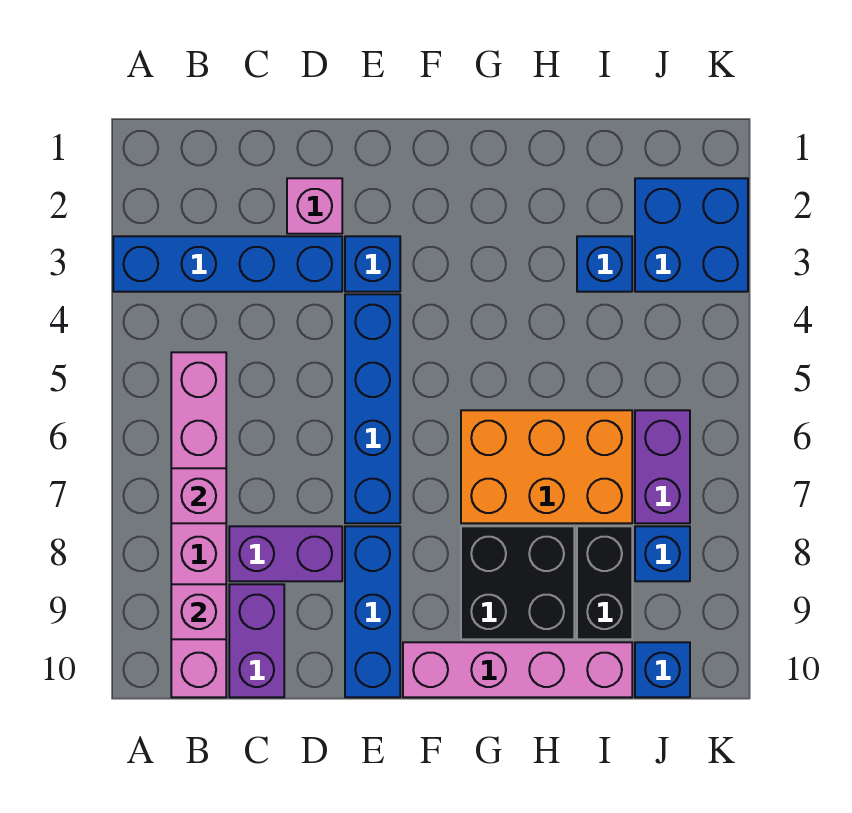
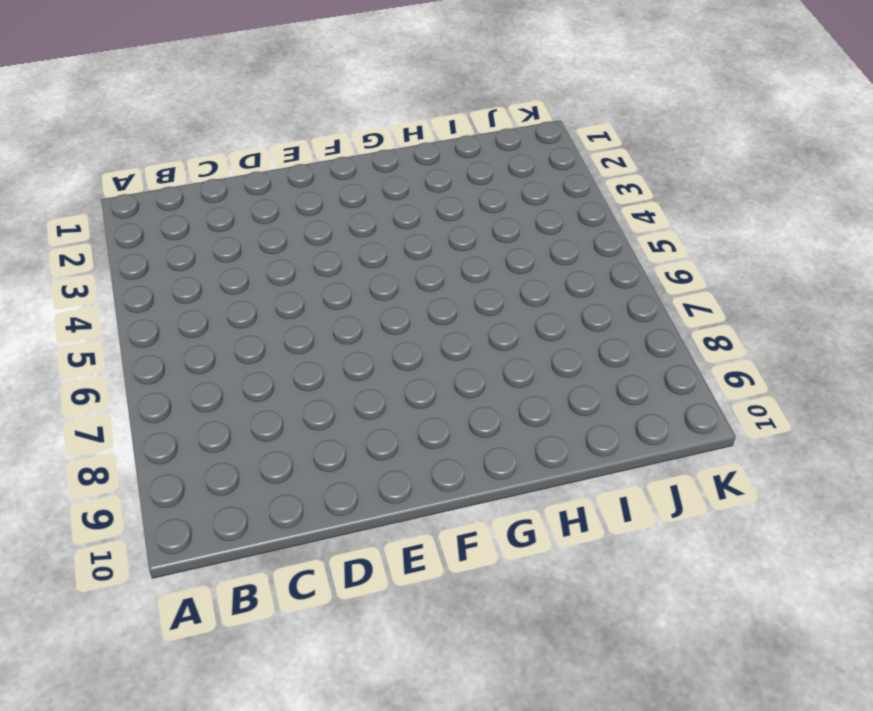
none -> blue 1x4 brick [113,236,342,292]
none -> pink 1x6 brick [171,352,226,697]
none -> purple 1x2 brick [229,526,342,581]

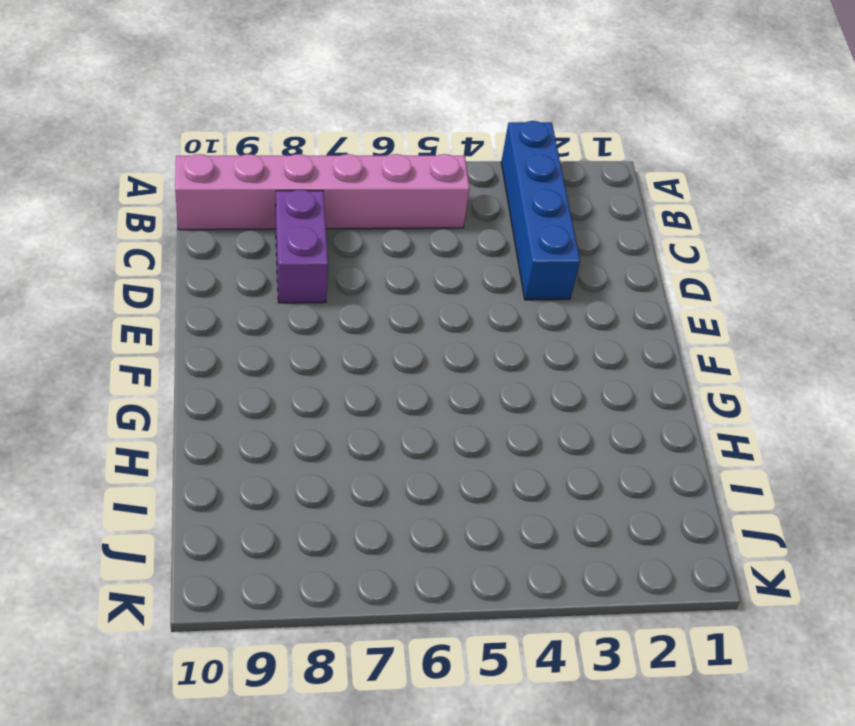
none -> purple 1x2 brick [229,584,284,697]
none -> pink 1x1 brick [287,178,342,234]
none -> blue 1x1 brick [345,236,400,292]

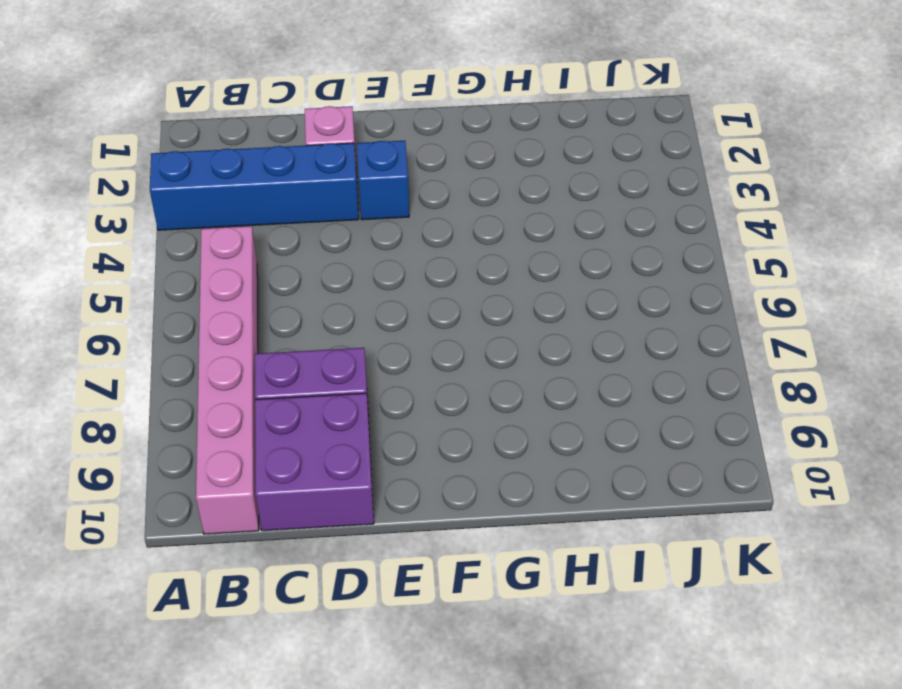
purple 2x2 brick [255,393,374,531] -> purple 1x2 brick [229,584,284,697]
none -> blue 1x4 brick [345,294,400,523]
none -> blue 1x3 brick [345,526,400,697]
none -> pink 1x4 brick [403,642,632,697]

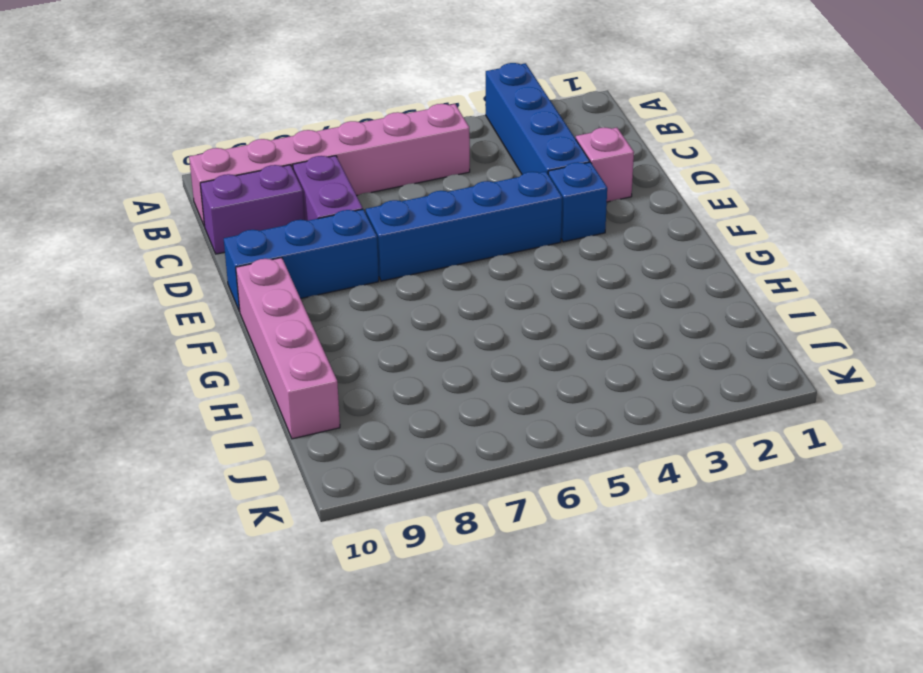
none -> orange 2x3 brick [461,410,632,523]
none -> black 2x2 brick [461,526,574,639]
none -> blue 1x1 brick [577,236,632,292]

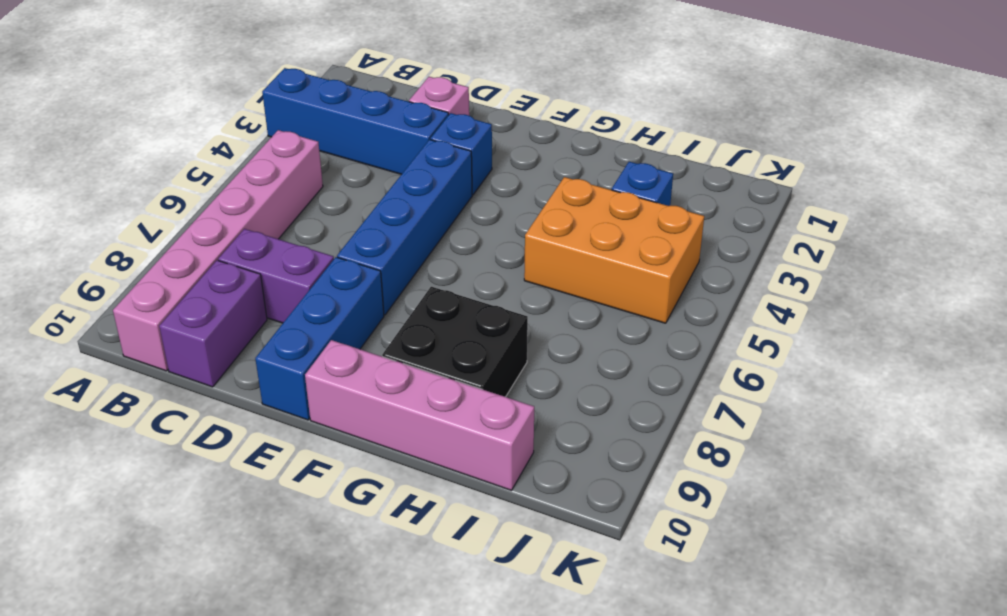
orange 2x3 brick [524,177,704,323] -> orange 2x3 brick moved to [461,410,632,523]
none -> black 1x2 brick [577,526,632,639]
none -> blue 2x2 brick [635,178,748,292]
none -> purple 1x2 brick [635,410,690,523]

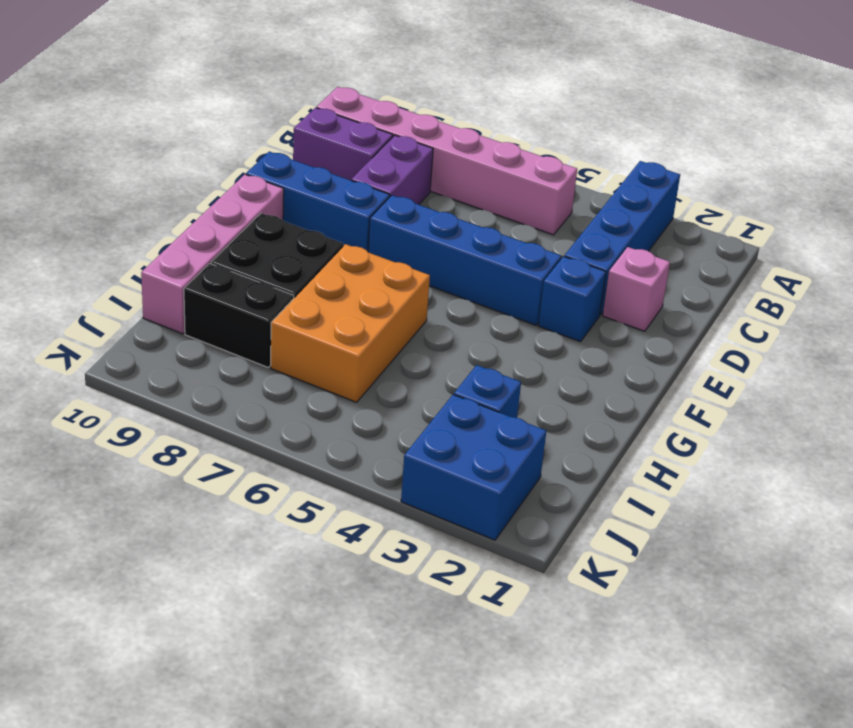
none -> purple 1x2 brick [635,410,690,523]
none -> blue 1x1 brick [635,526,690,581]
none -> blue 1x1 brick [635,642,690,697]

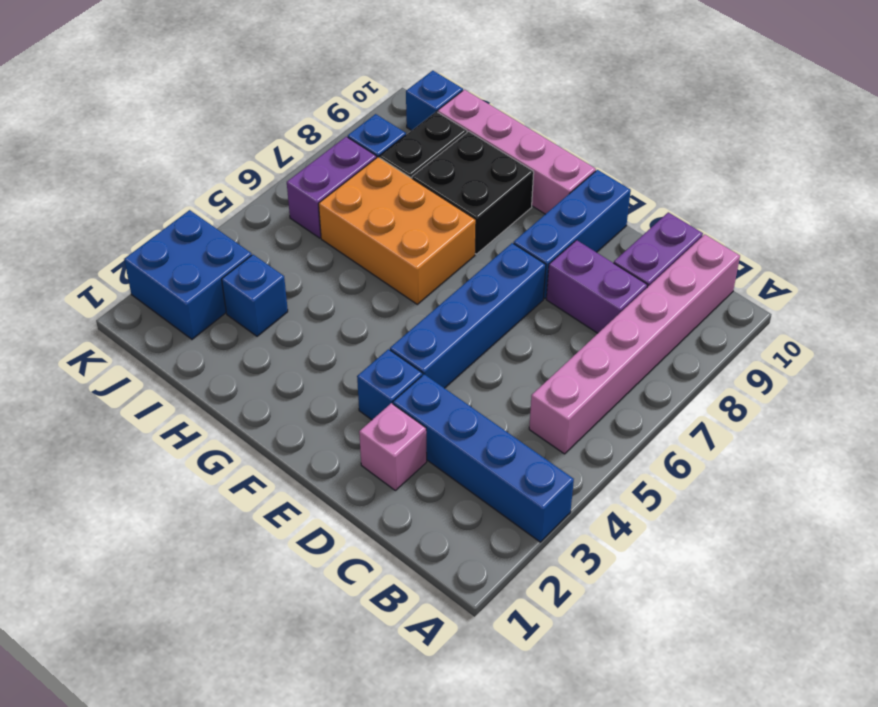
none -> pink 1x1 brick [171,468,226,523]
none -> pink 1x1 brick [171,584,226,639]

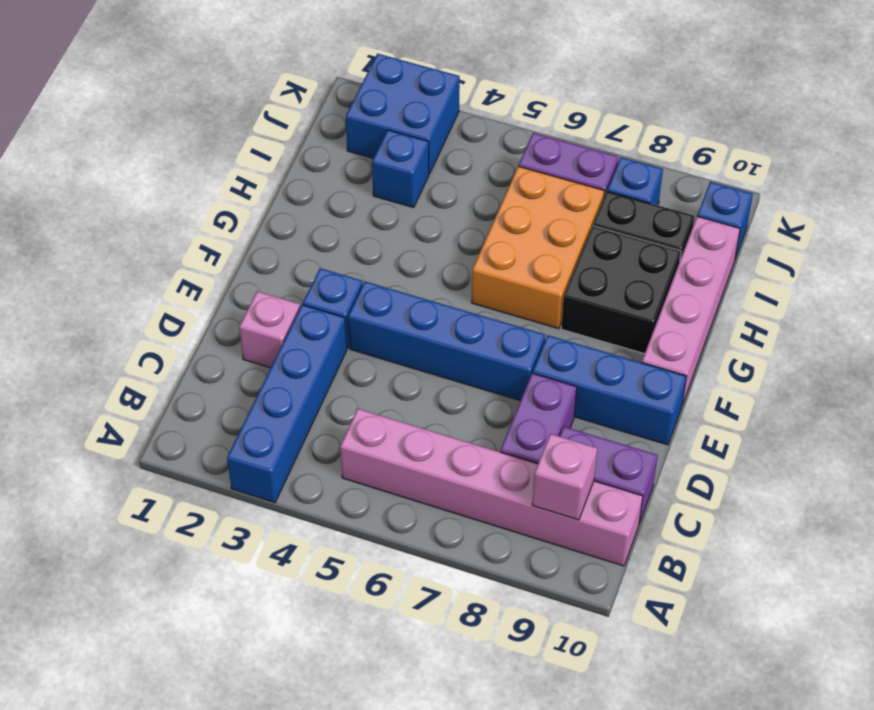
none -> pink 1x1 brick [171,468,226,523]

